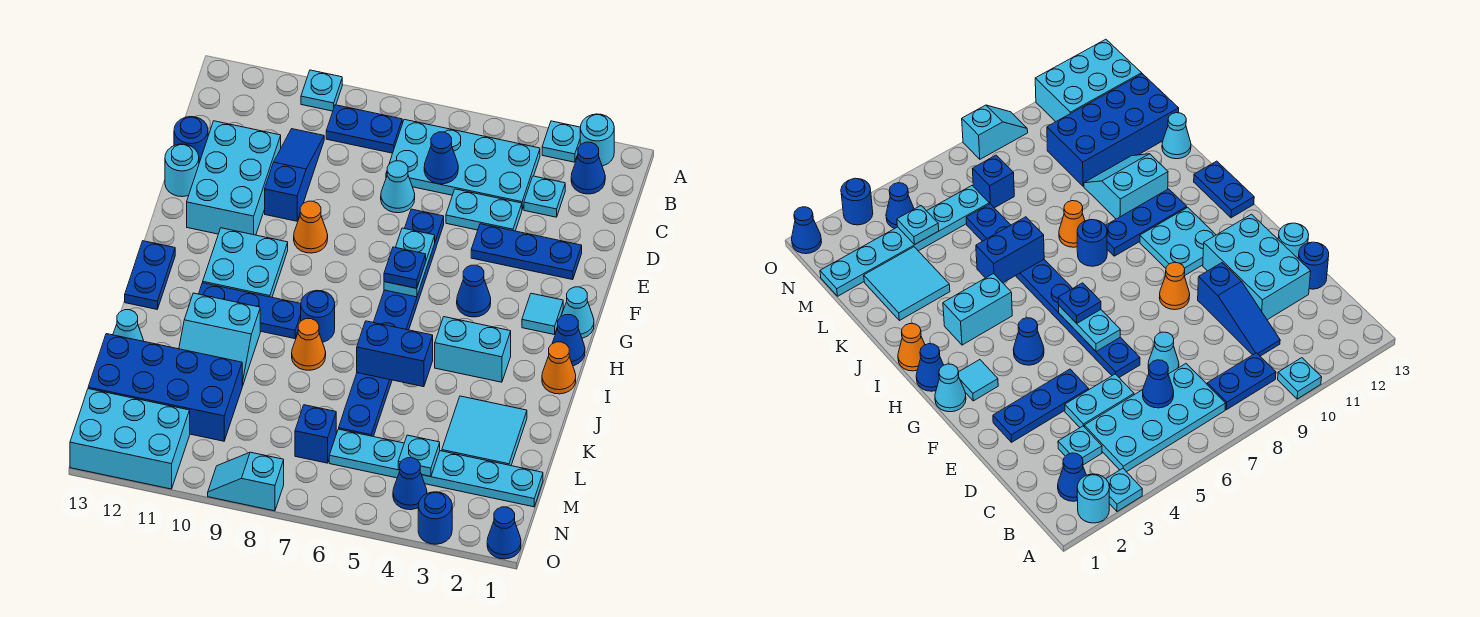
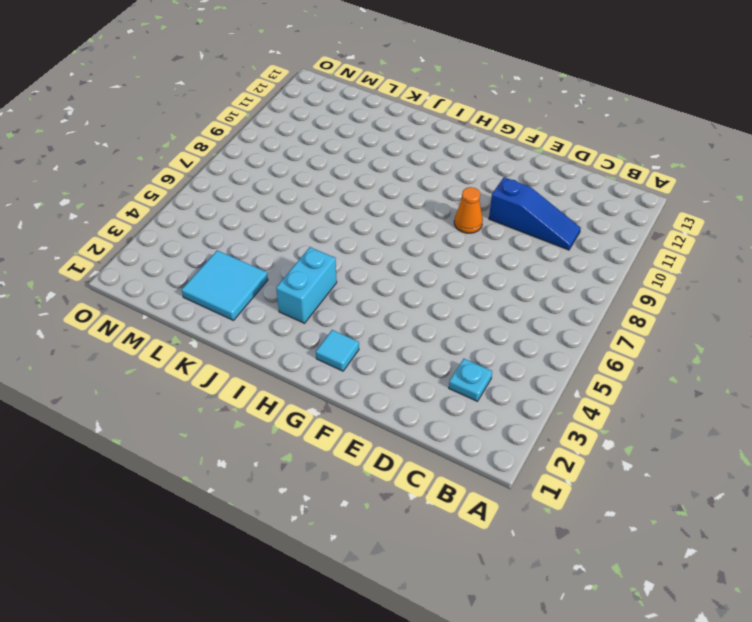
none -> cyan 1x1 round brick [580,114,614,166]
none -> cyan 1x1 plate [542,121,581,162]
none -> cyan 1x1 plate [301,70,342,111]
none -> blue 1x1 cone [571,142,605,194]

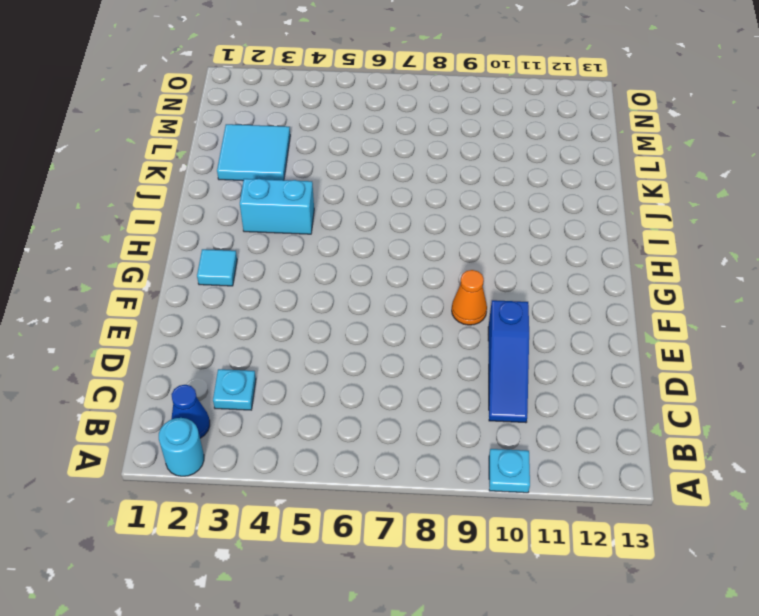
none -> cyan 1x1 plate [542,121,581,162]
none -> cyan 2x4 plate [386,119,540,209]
none -> blue 1x2 plate [326,105,402,153]
none -> cyan 1x2 plate [446,189,522,231]

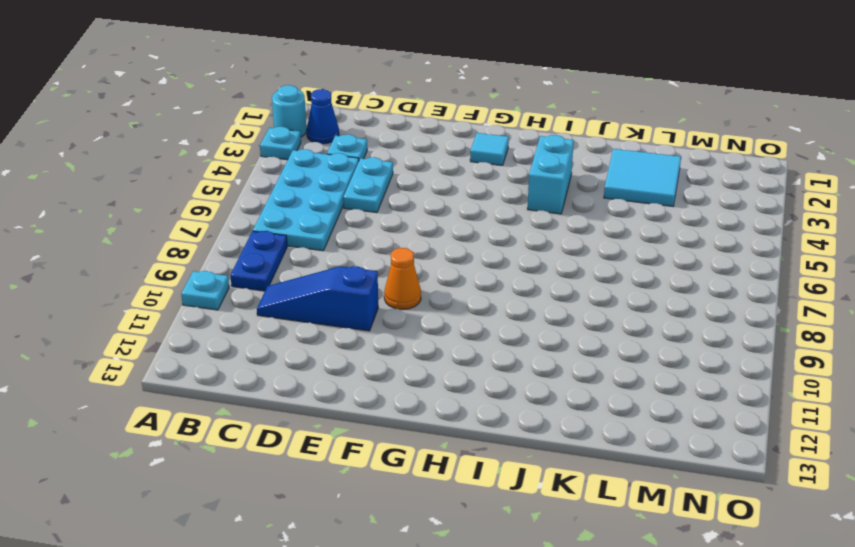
none -> cyan 1x1 cone [381,161,415,213]
none -> cyan 2x3 brick [187,121,281,235]
none -> blue 1x1 round brick [174,117,208,163]
none -> blue 1x3 plate [471,224,582,280]

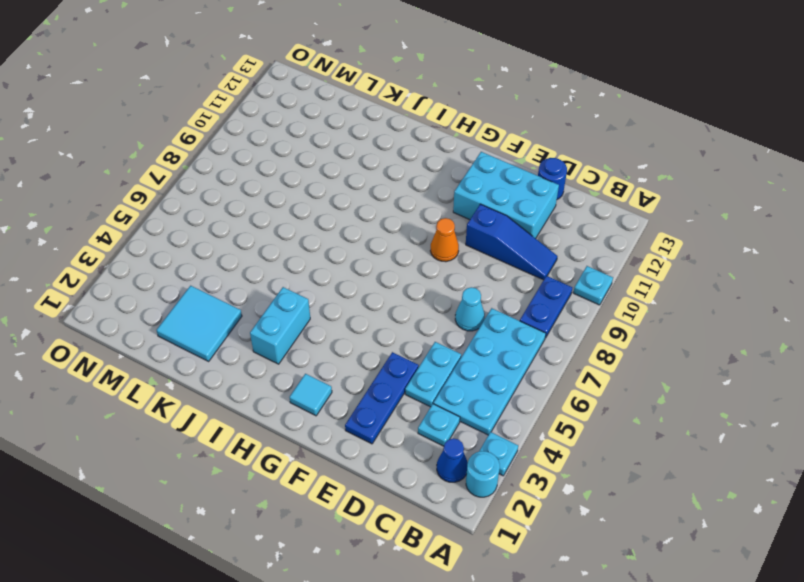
none -> blue 1x8 plate [339,209,444,437]
none -> cyan 1x1 round brick [165,144,199,197]
none -> cyan 1x1 cone [561,287,594,338]
none -> blue 1x1 cone [457,265,491,317]

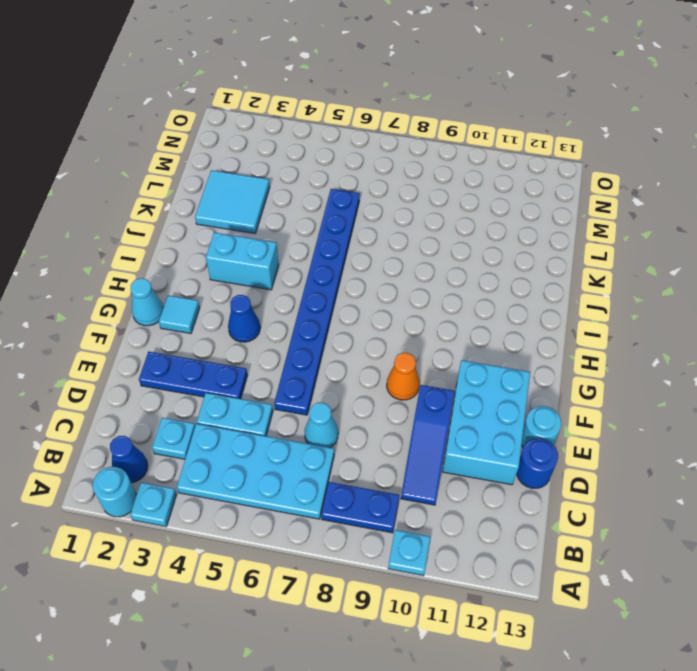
none -> cyan 2x2 plate [203,228,288,297]
none -> blue 1x1 cone [552,315,585,366]
none -> blue 1x2 plate [125,241,175,309]
none -> orange 1x1 cone [542,342,576,394]

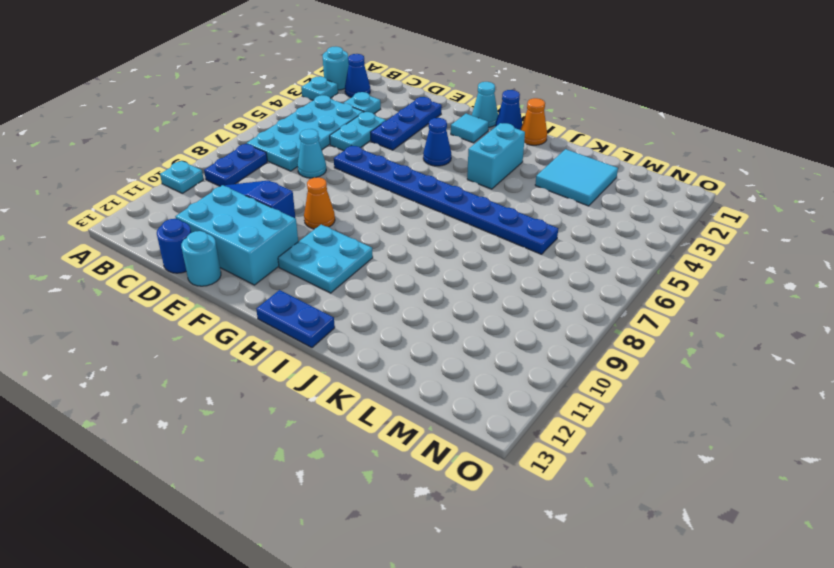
none -> blue 1x1 round brick [301,290,335,342]
none -> blue 1x3 plate [199,283,301,339]
none -> orange 1x1 cone [292,319,326,370]
none -> cyan 2x2 slope [179,293,260,386]

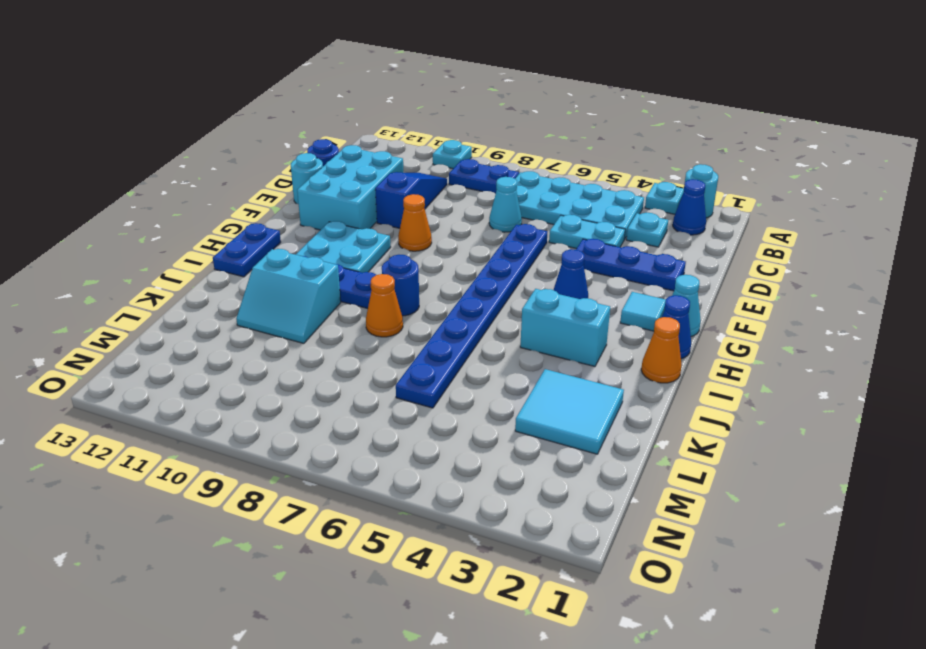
none -> cyan 1x1 cone [113,310,143,341]
none -> blue 2x4 brick [88,334,242,441]
none -> cyan 1x6 plate [329,429,543,507]
none -> blue 1x1 brick [295,405,336,463]

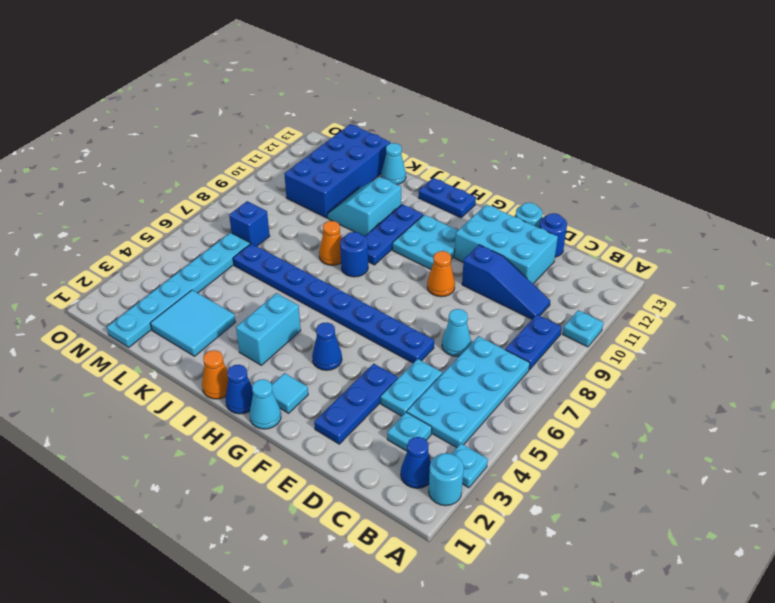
none -> blue 1x1 cone [393,458,427,510]
none -> cyan 2x3 brick [70,389,190,489]
none -> blue 1x1 cone [487,507,521,559]
none -> blue 1x1 round brick [418,492,452,544]

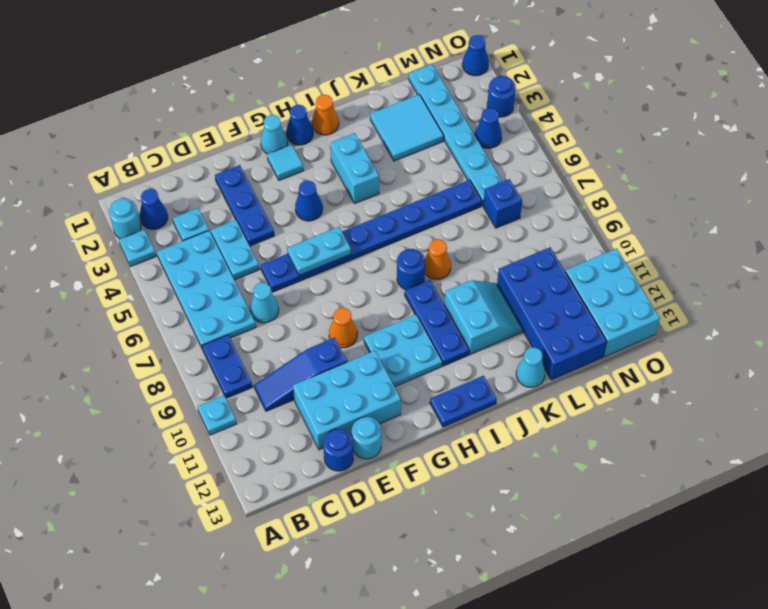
none -> cyan 1x2 slope [208,452,284,511]
none -> blue 1x1 cone [424,132,458,184]
none -> blue 1x2 brick [357,321,433,387]
none -> cyan 1x1 plate [398,435,440,477]

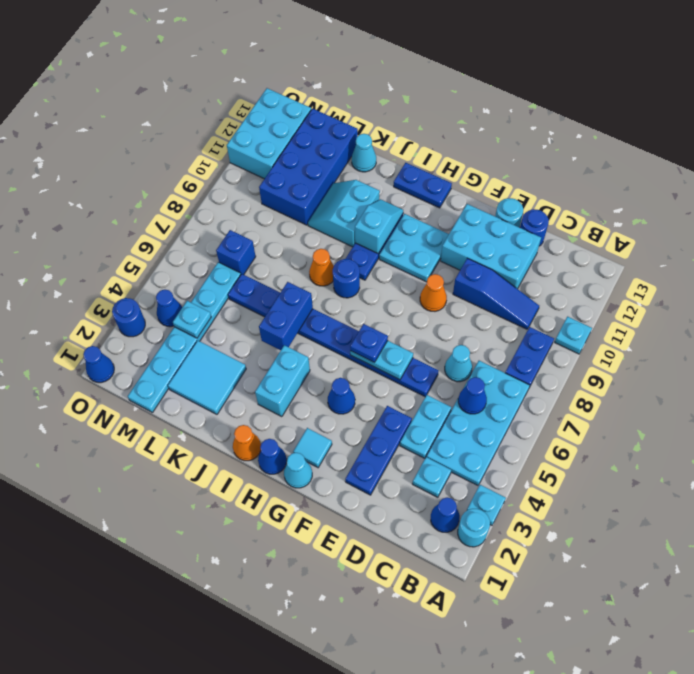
cyan 1x2 slope [355,199,403,253] -> cyan 1x2 slope moved to [208,452,284,511]

